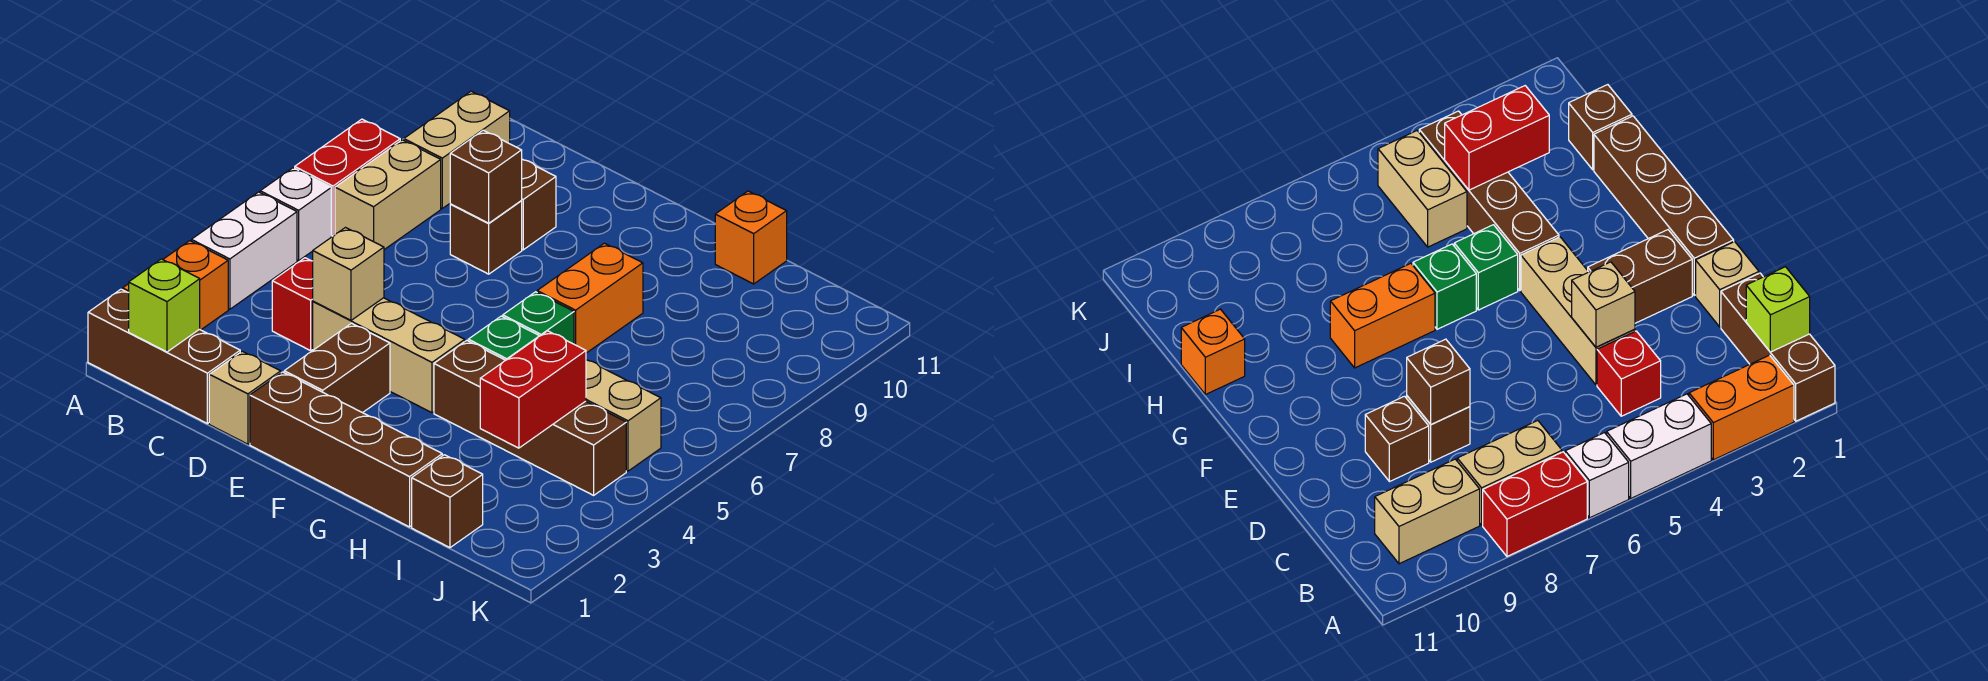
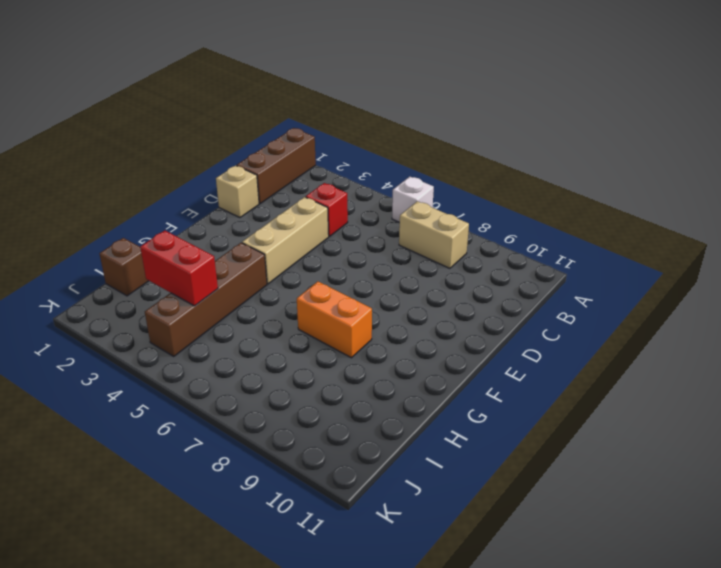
none -> orange 1x2 brick [123,241,228,330]
none -> white 1x2 brick [191,192,297,309]
none -> red 1x2 brick [295,119,400,236]

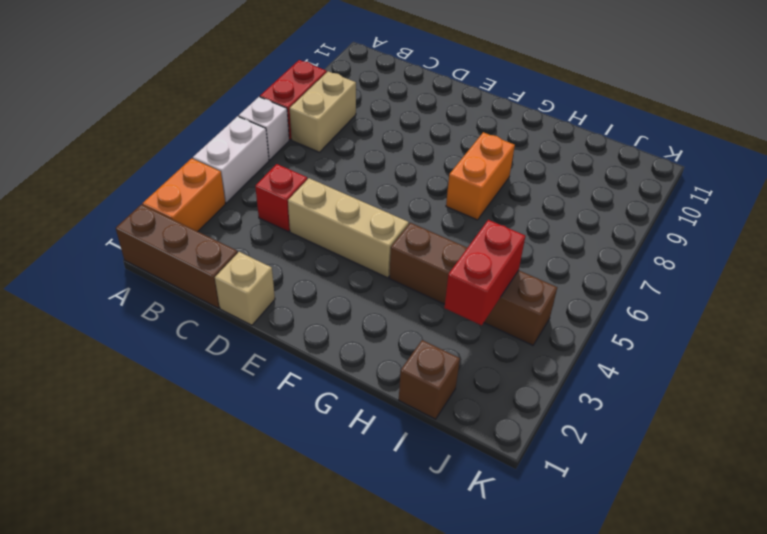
none -> tan 1x2 brick [404,91,510,208]
none -> brown 1x1 brick [450,201,522,274]
none -> brown 1x1 brick [521,160,556,250]

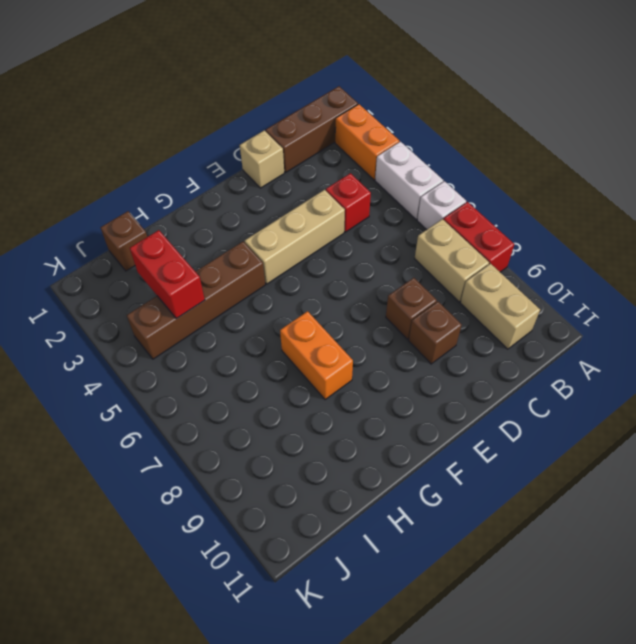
none -> brown 1x4 brick [250,372,442,527]
none -> brown 1x2 brick [284,323,390,413]
none -> green 1x1 brick [468,316,539,360]

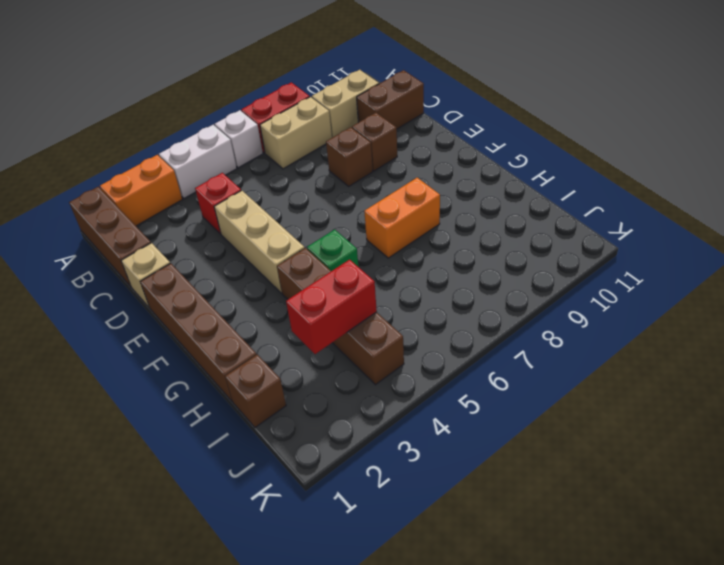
brown 1x2 brick [357,70,424,129] -> brown 1x2 brick moved to [284,323,390,413]
none -> green 1x1 brick [503,292,574,344]
none -> orange 1x1 brick [715,191,787,284]
none -> tan 1x2 brick [586,360,661,471]

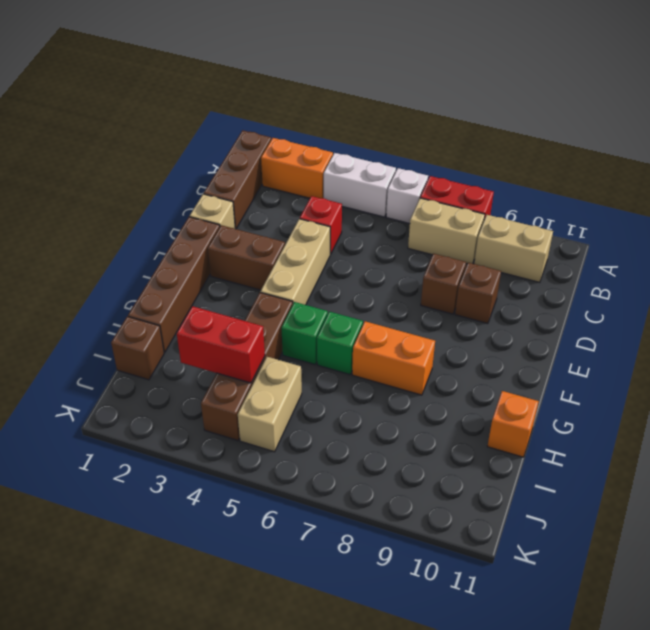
none -> lime 1x1 brick [129,259,200,352]
none -> tan 1x1 brick [313,228,384,320]
none -> brown 1x1 brick [450,130,522,223]

